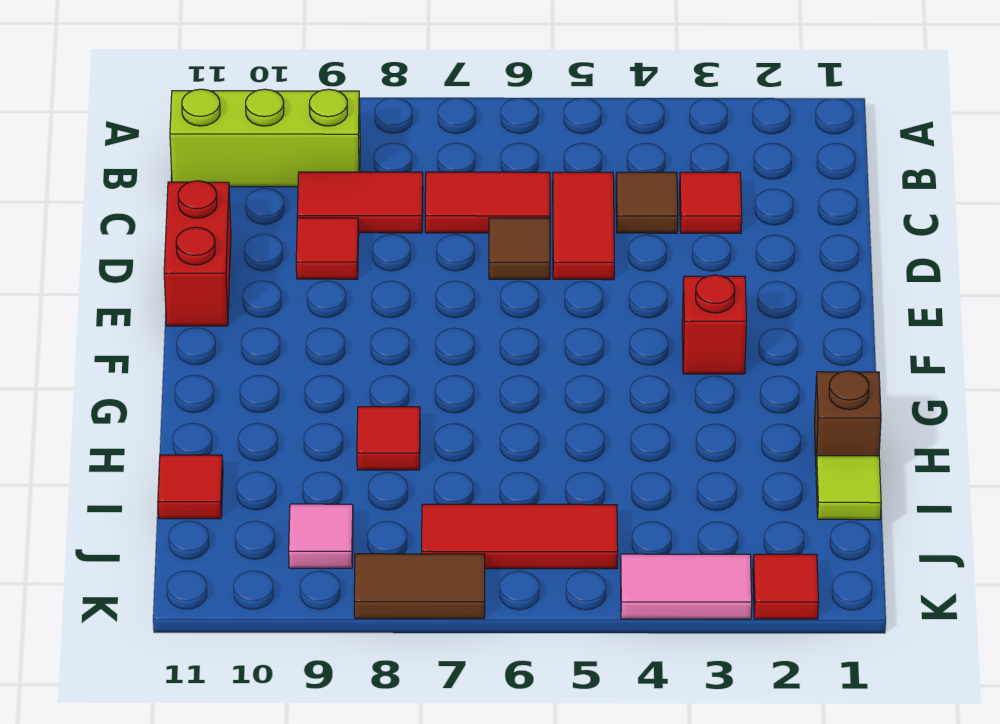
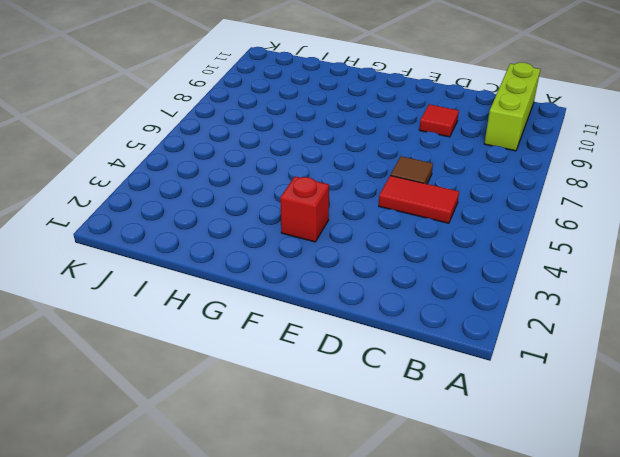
none -> red 1x1 tile [680,172,742,233]
none -> brown 1x1 tile [616,172,678,233]
none -> red 1x2 tile [425,172,550,233]

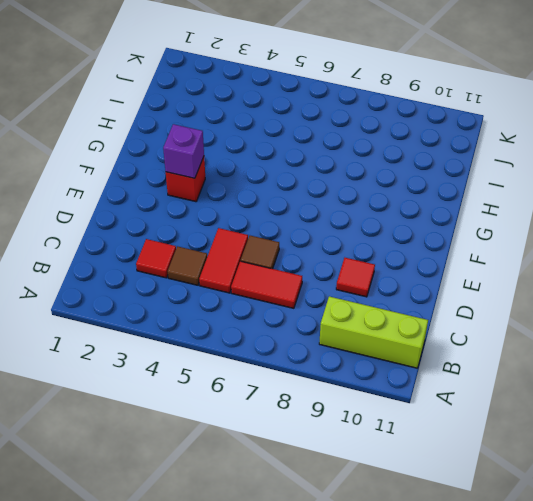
purple 1x1 brick [163,124,204,178] -> none
none -> red 1x2 tile [297,172,423,233]
none -> red 1x2 brick [164,181,231,326]
none -> brown 1x1 brick [814,371,881,462]

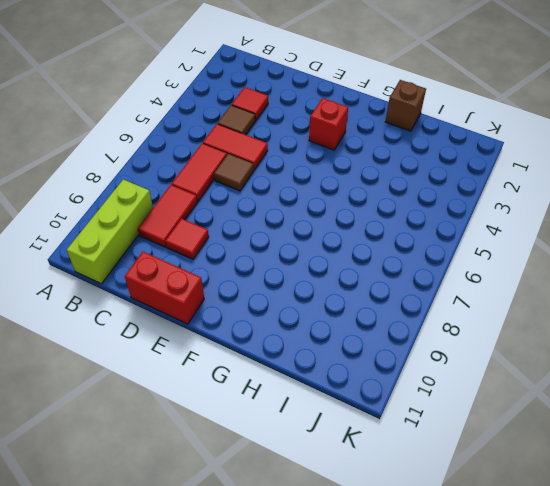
none -> red 1x1 tile [357,407,420,470]
none -> lime 1x1 tile [816,456,881,520]
none -> red 1x1 tile [158,455,223,519]

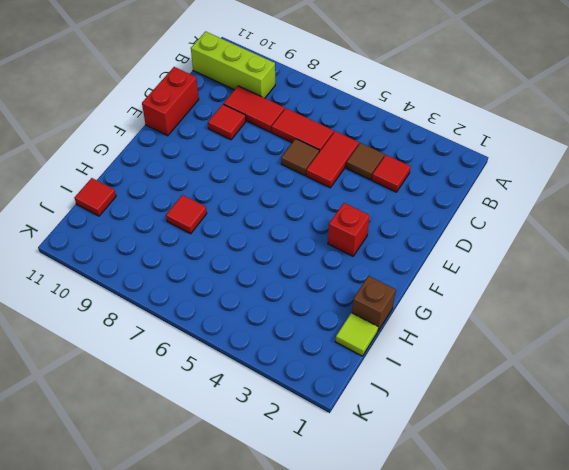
none -> red 1x3 tile [422,504,618,569]
none -> pink 1x1 tile [289,504,353,568]
none -> red 1x1 tile [753,554,818,619]

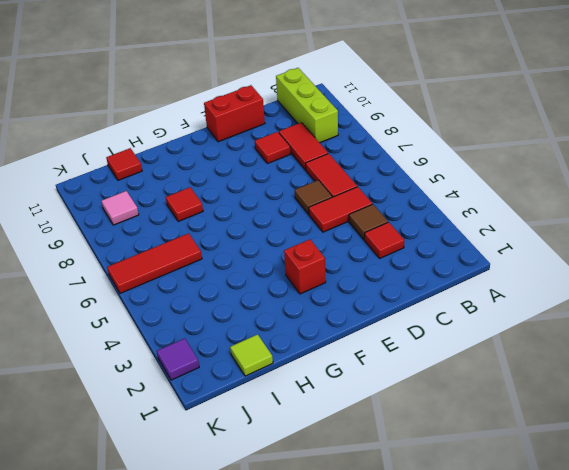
red 1x3 tile [107,233,202,293] -> red 1x3 tile turned to [422,504,618,569]
purple 1x1 tile [157,338,199,380] -> red 1x1 tile [753,554,818,619]
none -> brown 1x1 brick [814,371,881,462]
none -> pink 1x2 tile [621,554,752,619]
none -> brown 1x2 tile [354,554,485,619]

